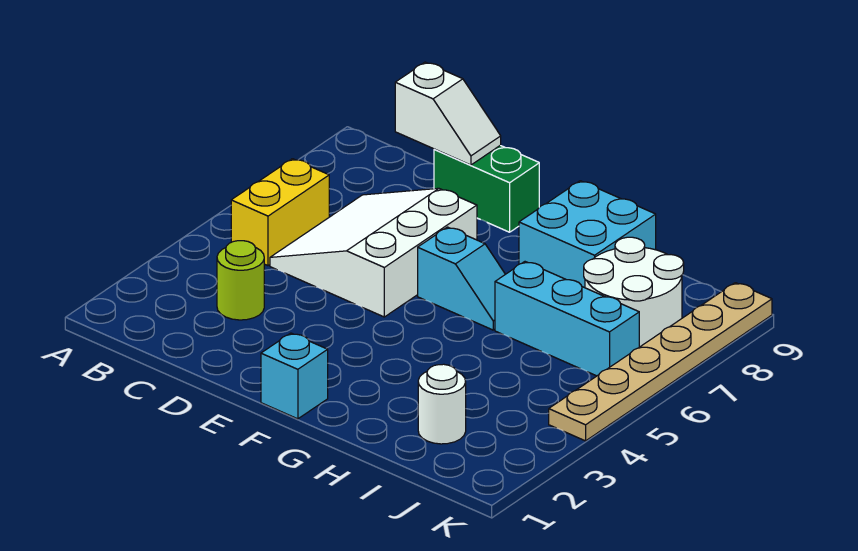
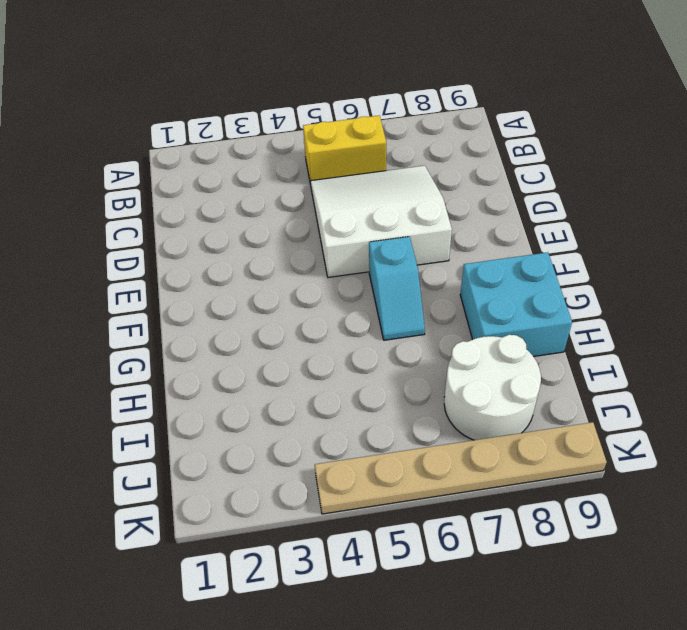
none -> lime 1x1 round brick [217,241,264,320]
none -> green 1x2 brick [434,145,539,232]
none -> cyan 1x1 brick [261,333,328,419]

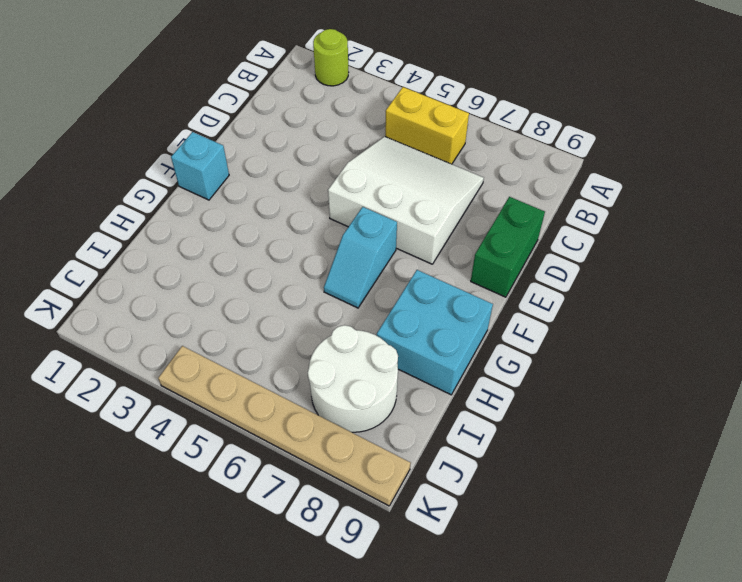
lime 1x1 round brick [313,29,349,86] -> lime 1x1 round brick moved to [217,241,264,320]
none -> cyan 1x3 brick [495,262,639,376]
none -> white 1x1 round brick [418,364,466,444]
none -> white 1x2 slope [395,62,501,165]

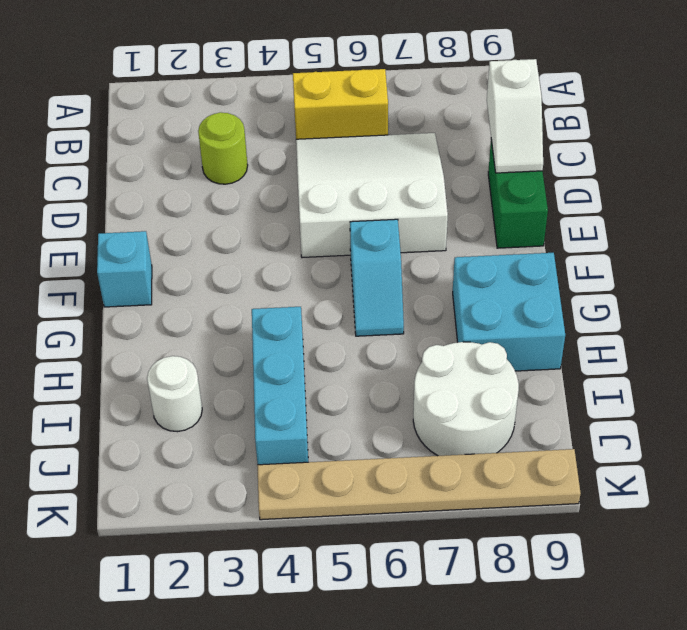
cyan 1x3 brick [252,307,308,465] -> cyan 1x3 brick moved to [495,262,639,376]

